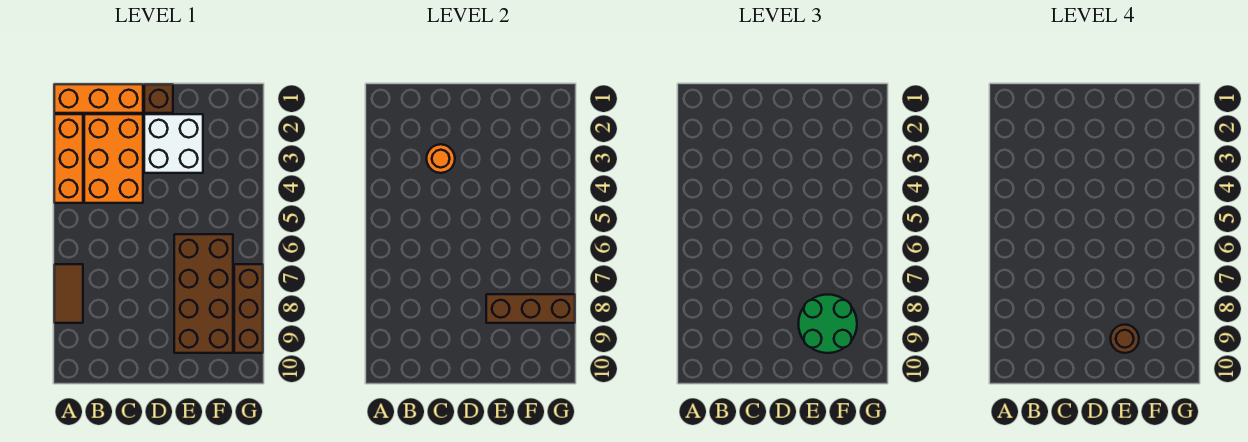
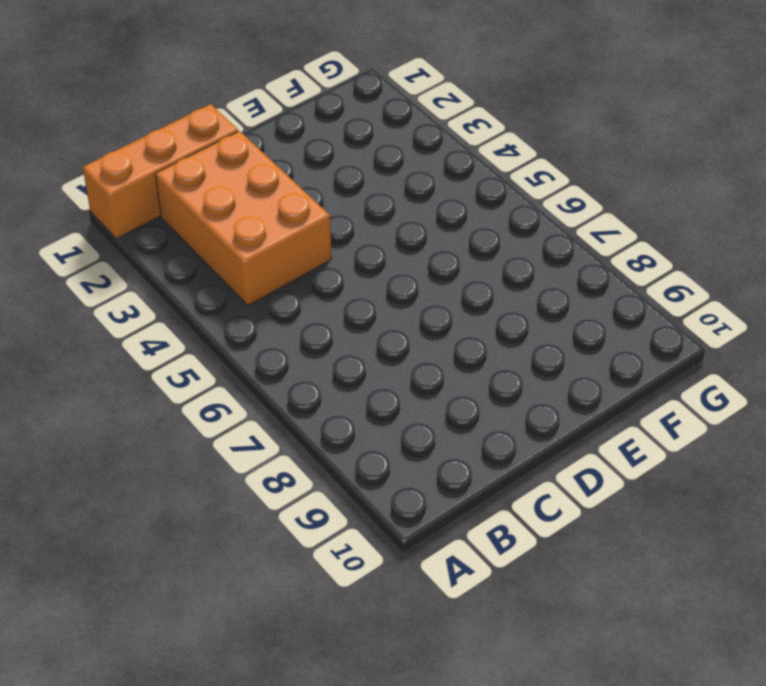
none -> orange 1x3 brick [54,114,83,203]
none -> brown 1x2 tile [54,264,83,323]
none -> brown 1x1 brick [144,84,173,113]

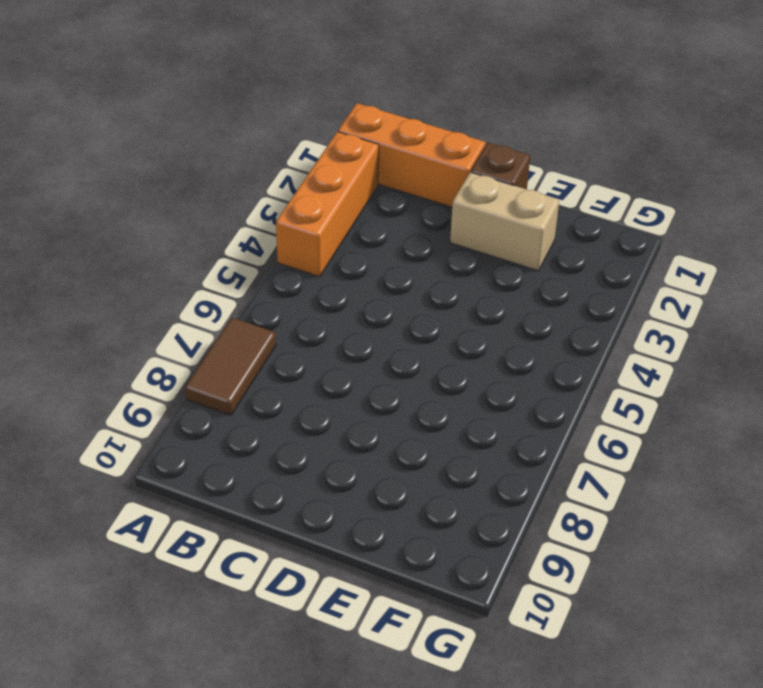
tan 1x2 brick [450,172,559,271] -> white 2x2 brick [144,114,203,173]
none -> orange 2x3 brick [84,114,143,203]
none -> brown 2x4 brick [174,234,233,353]
none -> brown 1x3 brick [234,264,263,353]

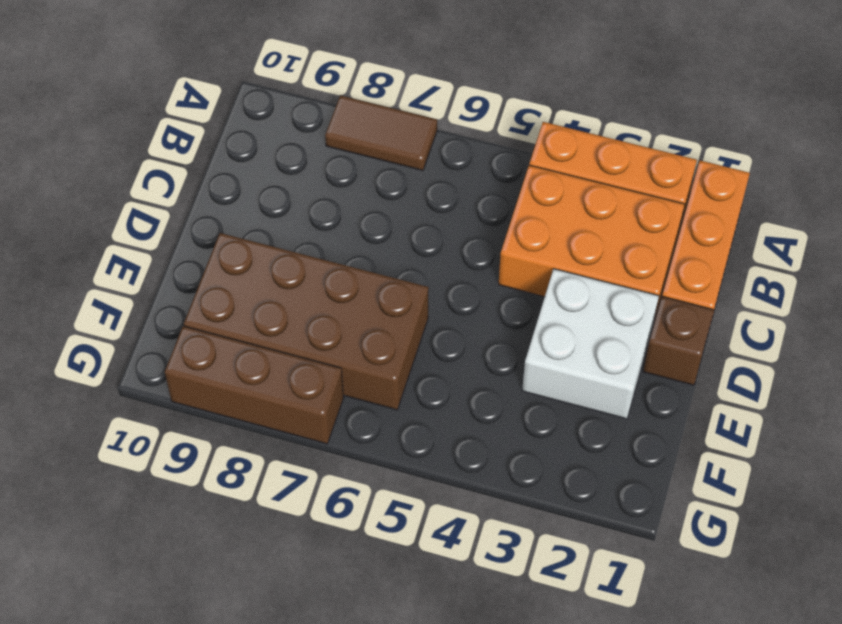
none -> orange 1x1 round brick [426,144,455,173]
none -> brown 1x3 brick [486,294,575,323]
none -> green 2x2 round brick [798,295,857,353]

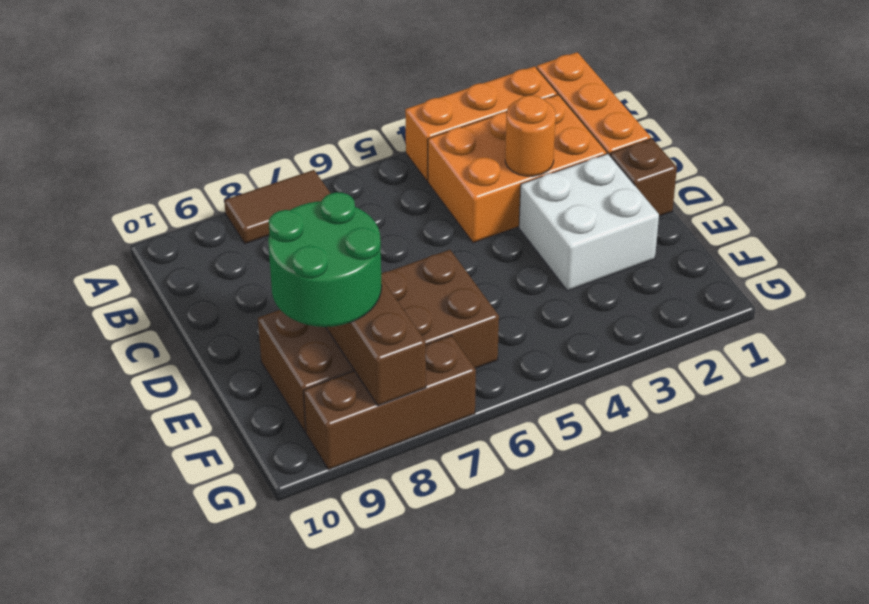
none -> brown 1x1 round brick [1111,325,1139,353]

